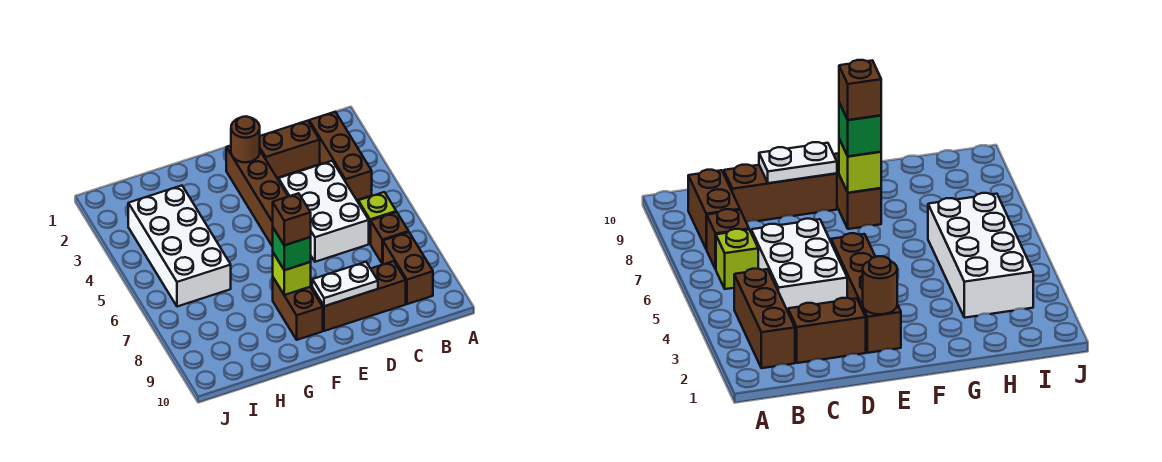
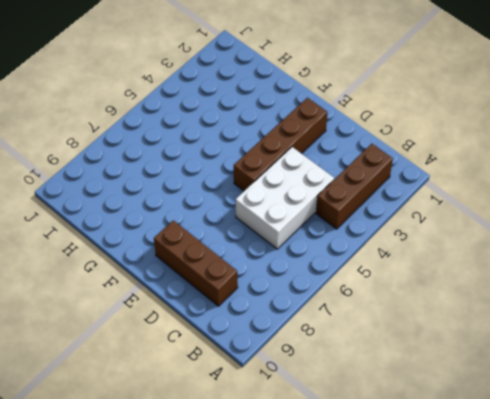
none -> lime 1x1 brick [358,192,396,244]
none -> brown 1x1 brick [371,212,409,264]
none -> brown 1x2 brick [383,232,433,304]

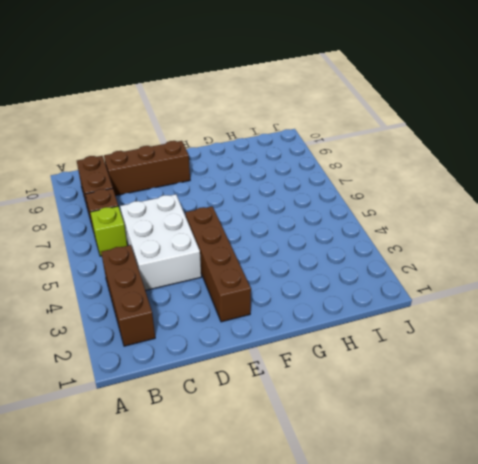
none -> brown 1x2 brick [260,121,320,178]
none -> brown 1x2 brick [273,278,323,340]
none -> white 2x4 brick [128,186,231,307]

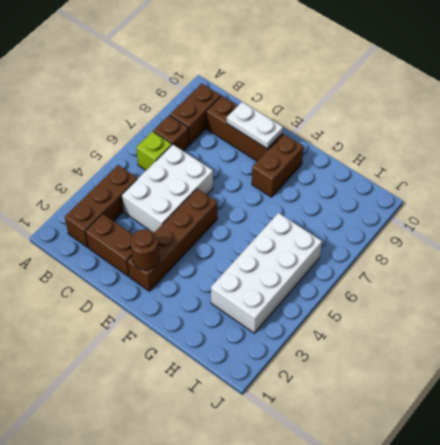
none -> lime 1x1 brick [273,253,311,295]
none -> green 1x1 brick [273,228,311,270]
none -> brown 1x1 brick [273,193,311,245]

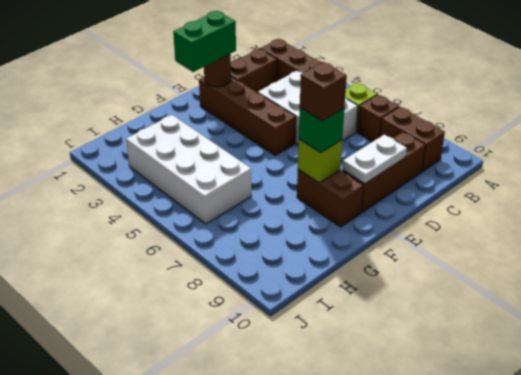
green 1x2 brick [173,11,236,72] -> none

